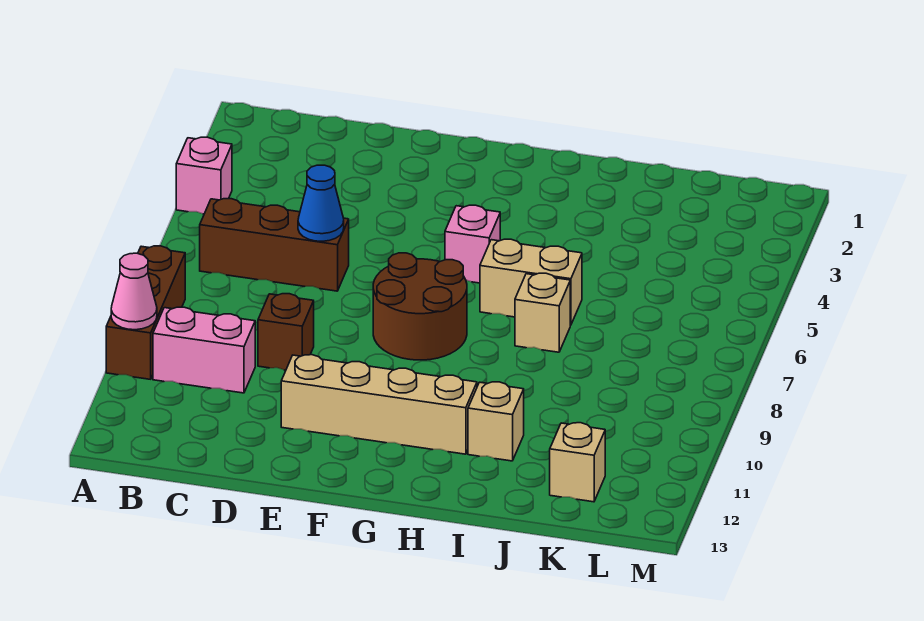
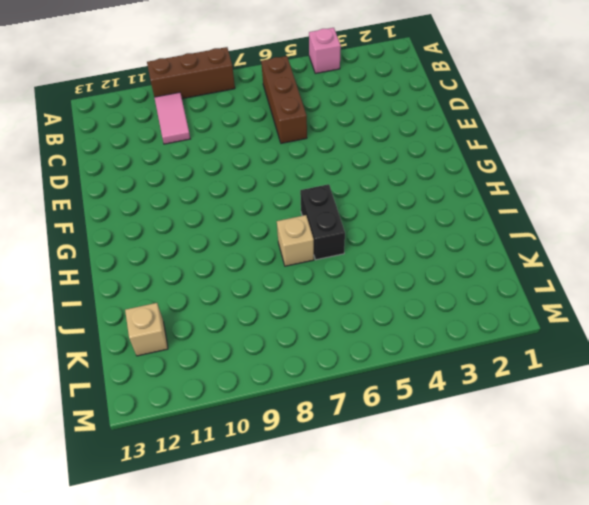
pink 1x2 tile [154,92,190,144] -> pink 1x2 brick [153,307,255,393]
black 1x2 brick [300,184,345,260] -> tan 1x2 brick [480,239,582,325]
none -> brown 1x1 brick [258,294,314,370]
none -> tan 1x4 brick [281,355,477,454]
none -> brown 2x2 round brick [373,253,467,360]

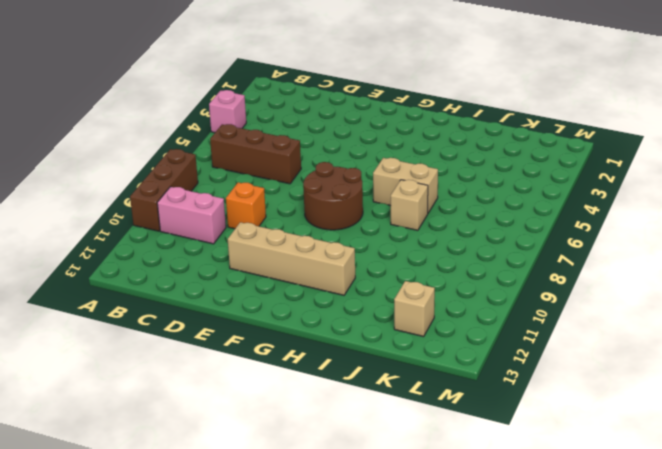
orange 1x1 brick [226,182,266,229] -> brown 1x1 brick [258,294,314,370]
none -> pink 1x1 brick [445,205,500,283]
none -> tan 1x1 brick [468,382,524,461]
none -> pink 1x1 cone [111,253,157,330]

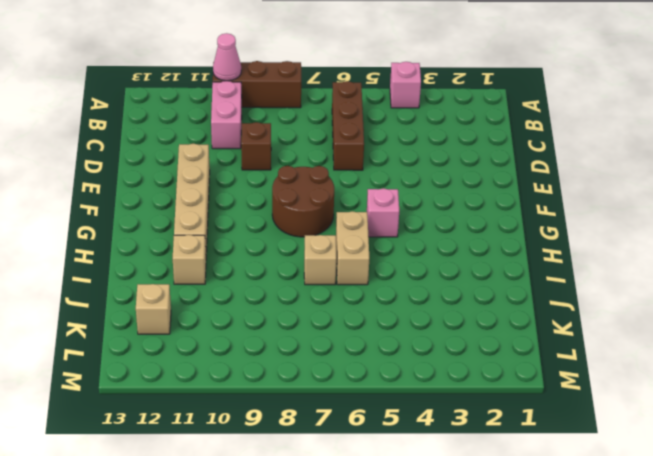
none -> blue 1x1 cone [298,165,344,241]

